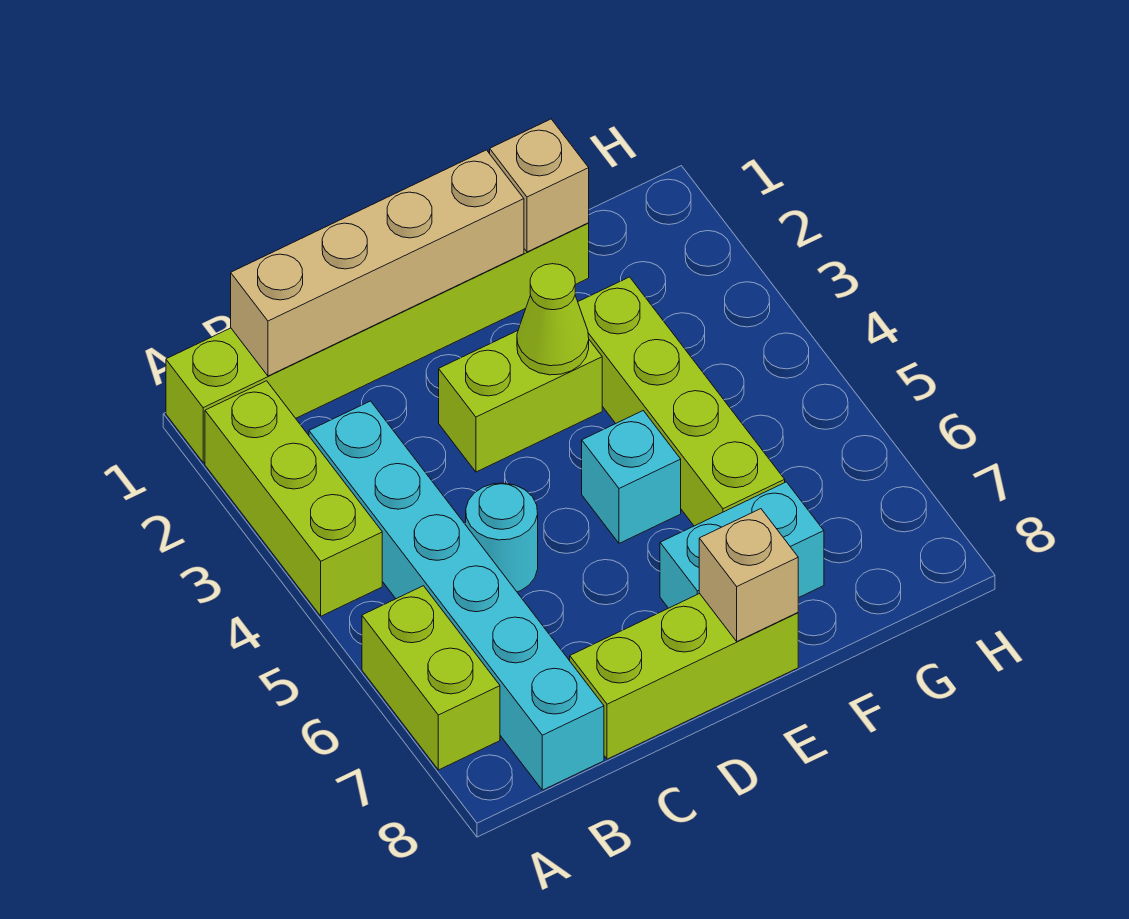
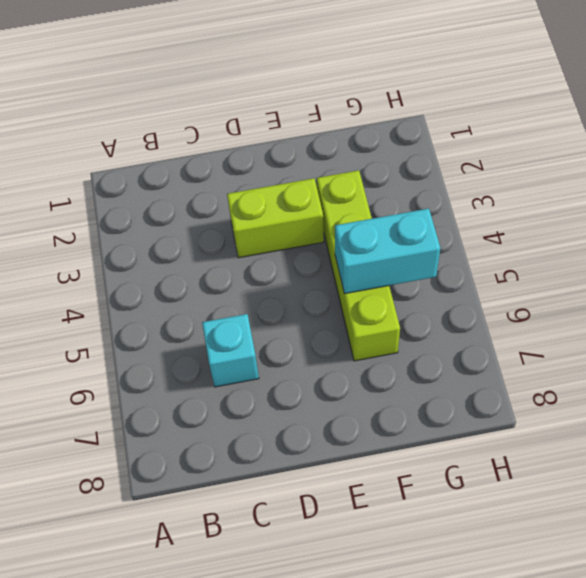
cyan 1x1 brick [202,314,259,387] -> cyan 1x1 brick moved to [582,411,681,543]
cyan 1x2 brick [335,209,440,294] -> cyan 1x2 brick moved to [660,482,824,608]
none -> lime 1x6 brick [166,223,589,463]
none -> lime 1x3 brick [205,381,382,616]
none -> lime 1x2 brick [362,586,500,770]

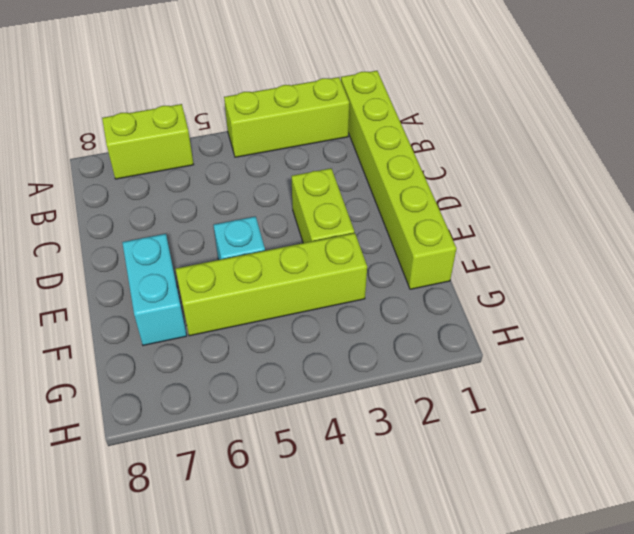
none -> cyan 1x6 brick [309,401,604,790]
none -> cyan 1x1 round brick [466,483,538,592]
none -> lime 1x3 brick [570,593,798,759]

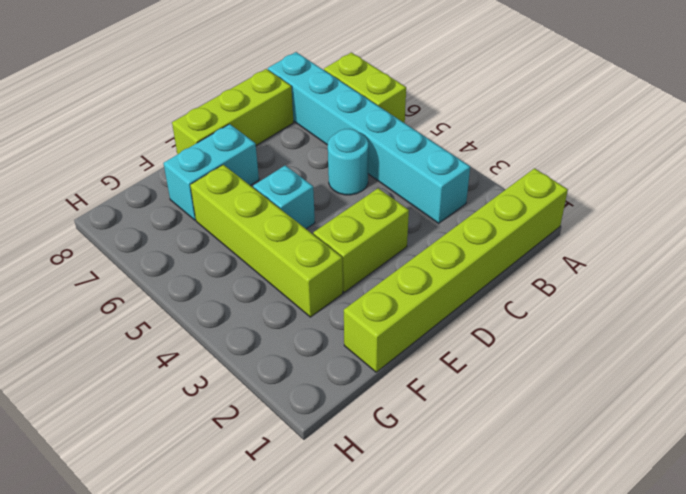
none -> lime 1x3 brick [205,381,382,616]
none -> tan 1x4 brick [231,150,524,376]
none -> lime 1x1 cone [517,264,589,375]

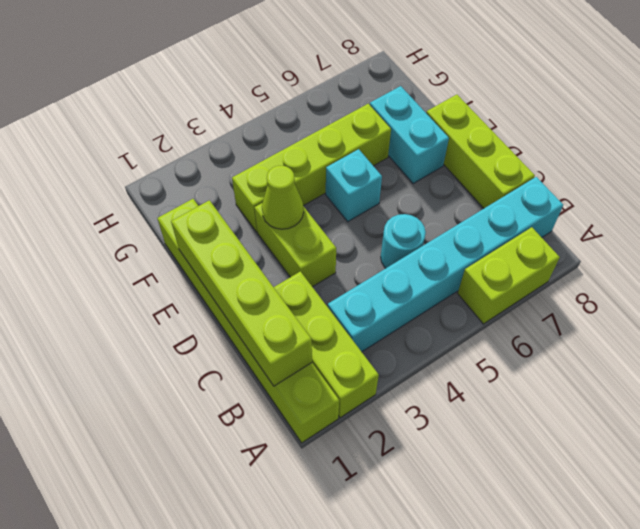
lime 1x3 brick [274,271,379,418] -> lime 1x3 brick turned to [205,381,382,616]
lime 1x4 brick [171,200,312,386] -> tan 1x4 brick [231,150,524,376]
none -> tan 1x1 brick [699,509,798,641]
none -> tan 1x1 brick [490,119,589,252]

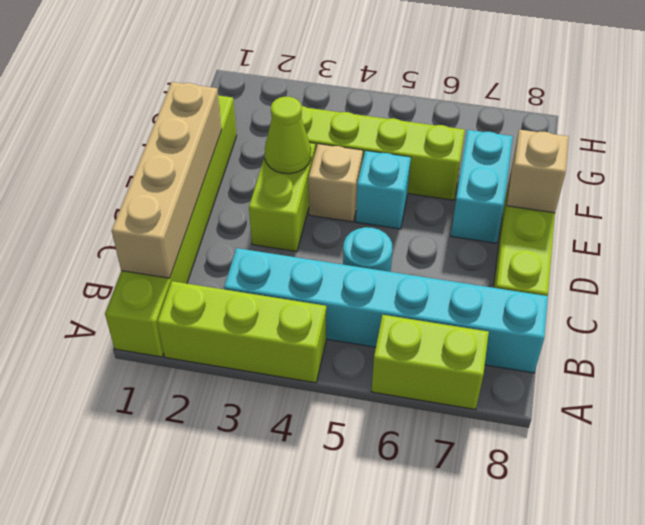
tan 1x1 brick [308,144,363,222] -> tan 1x1 brick moved to [490,119,589,252]

